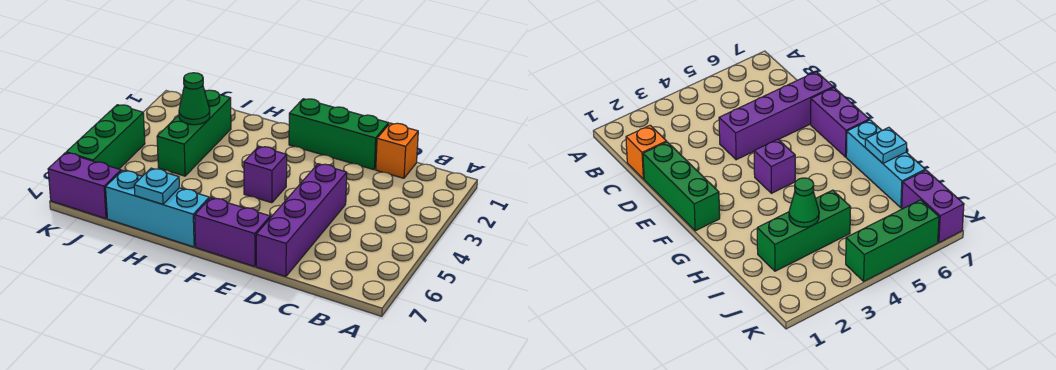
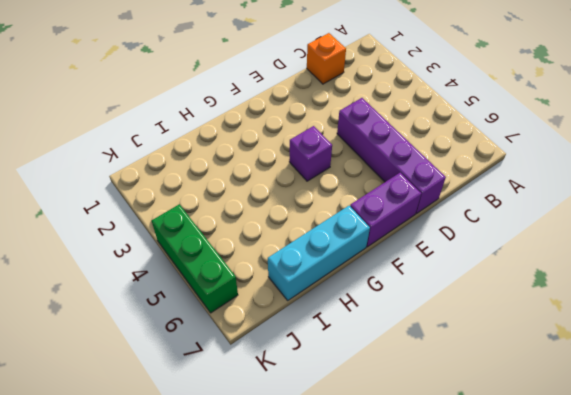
none -> green 1x3 brick [289,99,389,170]
none -> green 1x3 brick [157,90,231,176]

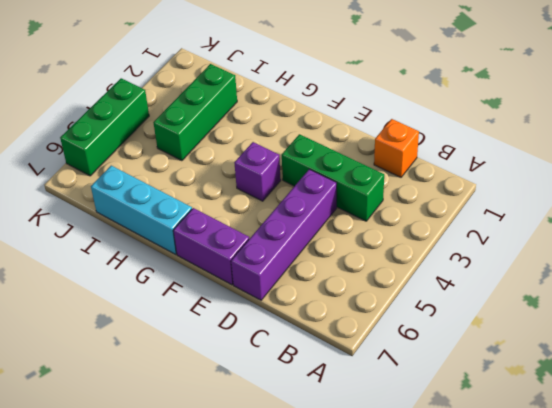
green 1x3 brick [282,134,384,221] -> green 1x3 brick moved to [289,99,389,170]
none -> purple 1x2 brick [48,153,121,219]
none -> cyan 1x1 plate [134,168,179,204]

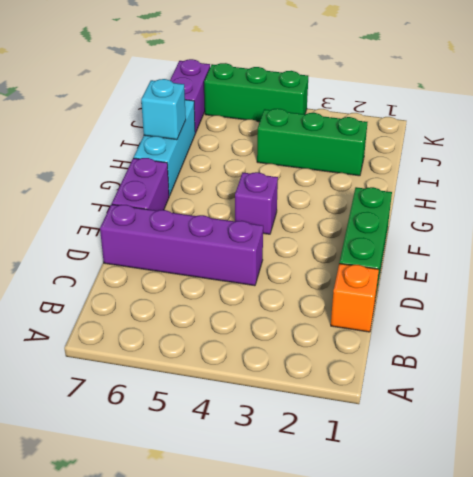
cyan 1x1 brick [141,79,186,140] -> cyan 1x1 plate [134,168,179,204]
none -> green 1x1 cone [179,73,210,125]

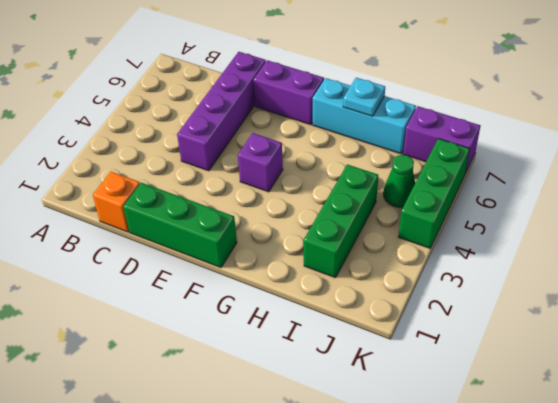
green 1x1 cone [383,155,415,207] -> green 1x1 cone moved to [179,73,210,125]

